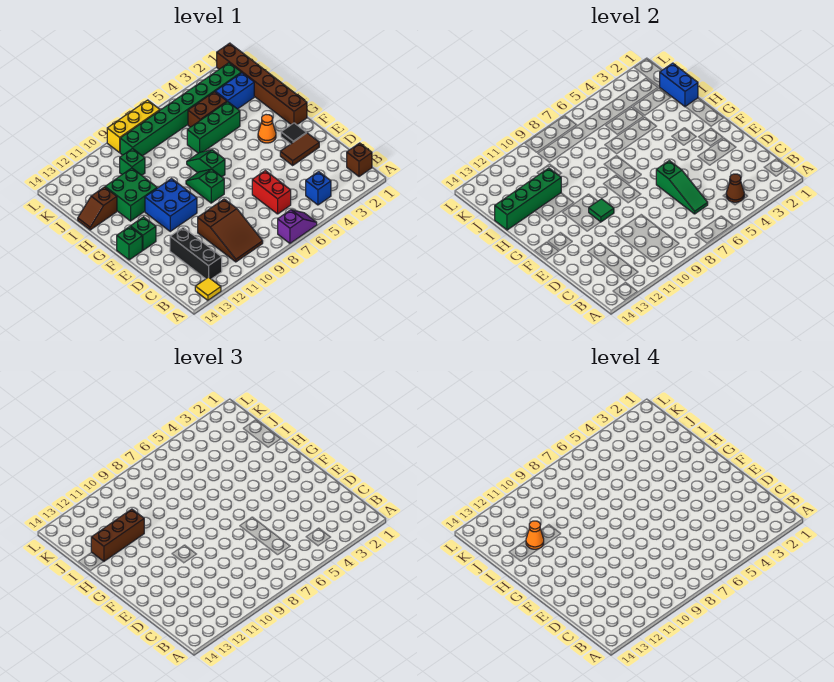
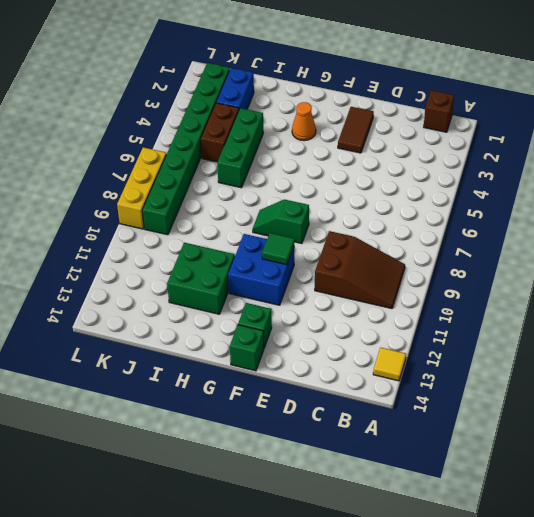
none -> purple 1x2 slope [278,210,317,243]
none -> blue 1x1 brick [306,172,331,205]
none -> black 1x3 brick [170,228,222,279]
none -> red 1x2 brick [252,171,291,214]

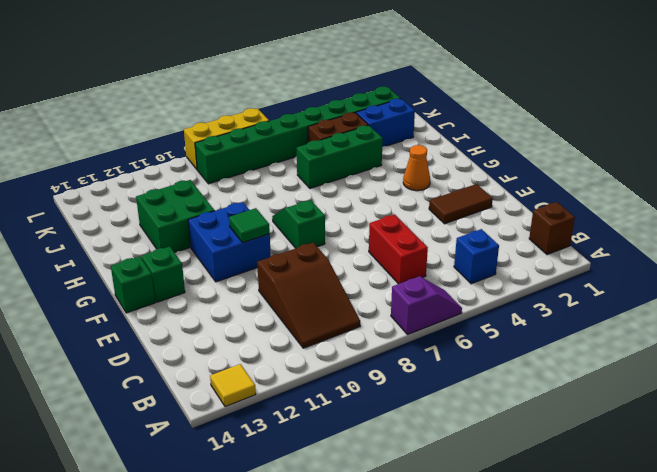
none -> black 1x3 brick [170,228,222,279]
none -> black 1x1 tile [281,123,306,144]
none -> brown 1x6 brick [217,43,307,125]
none -> green 1x2 slope [187,150,225,177]

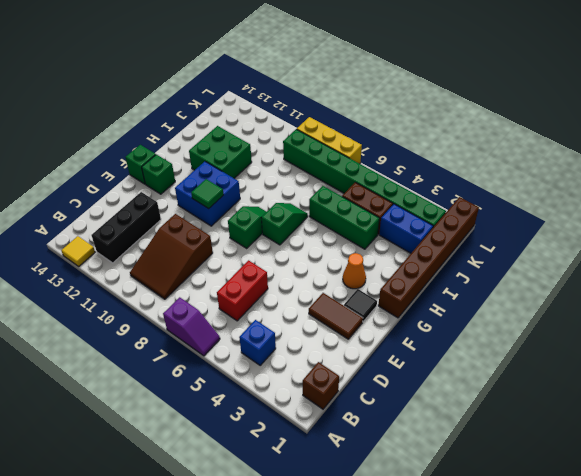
none -> brown 1x2 slope [78,187,117,230]
none -> green 1x1 brick [120,148,145,175]
none -> brown 1x1 cone [726,174,744,202]
none -> green 1x3 slope [656,161,708,214]

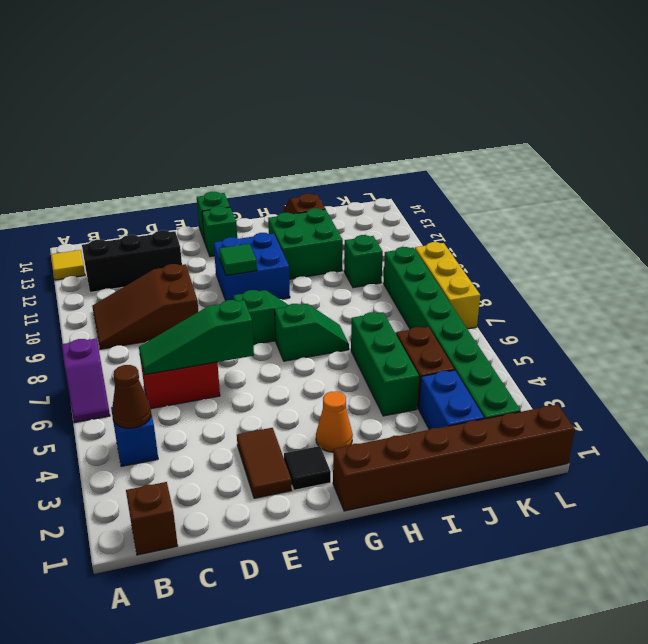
none -> blue 1x2 brick [660,63,698,107]
none -> green 1x4 brick [495,168,561,230]
none -> brown 1x3 brick [91,509,144,561]
none -> orange 1x1 cone [526,521,544,549]

